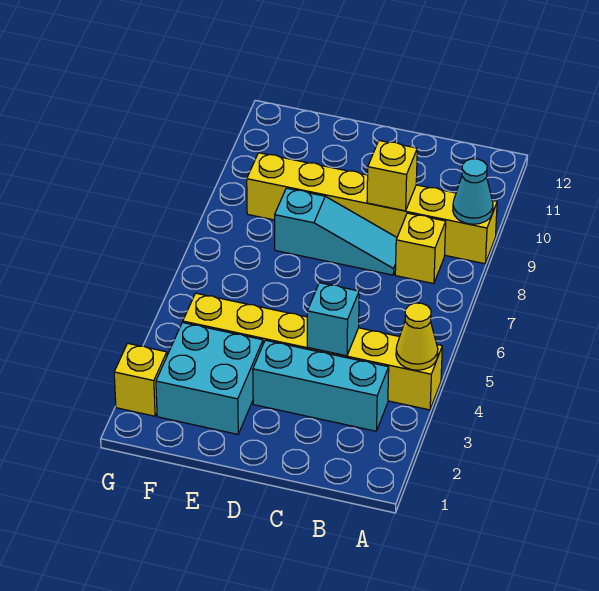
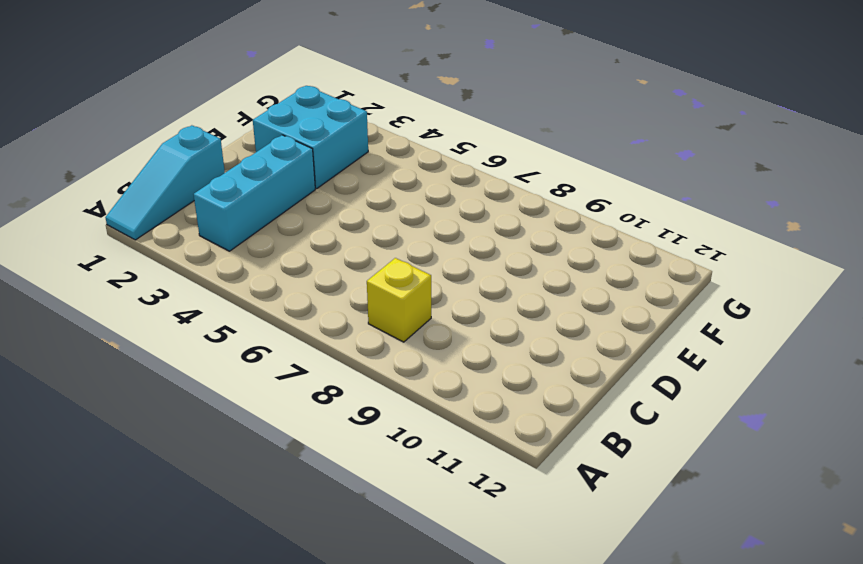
cyan 1x3 slope [105,125,225,240] -> cyan 1x3 slope moved to [275,188,397,275]
none -> yellow 1x6 brick [183,293,442,410]
none -> yellow 1x6 brick [247,153,497,264]

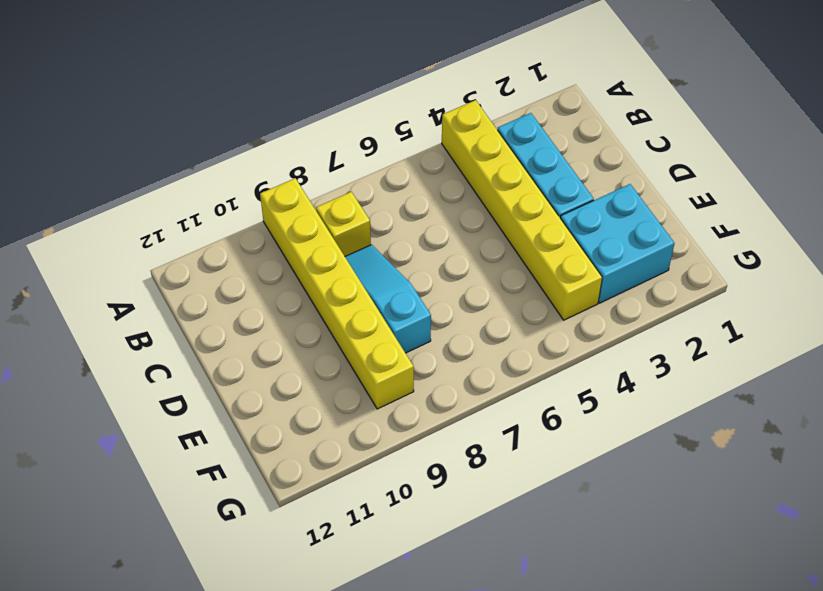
none -> yellow 1x1 brick [114,343,167,416]
none -> yellow 1x1 cone [396,303,438,370]

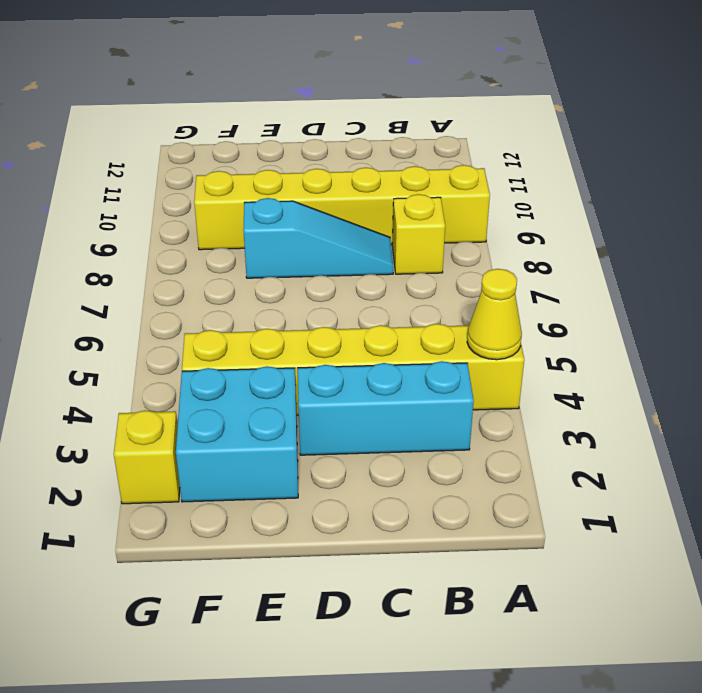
none -> cyan 1x1 cone [453,159,493,224]
none -> cyan 1x1 brick [307,283,359,356]

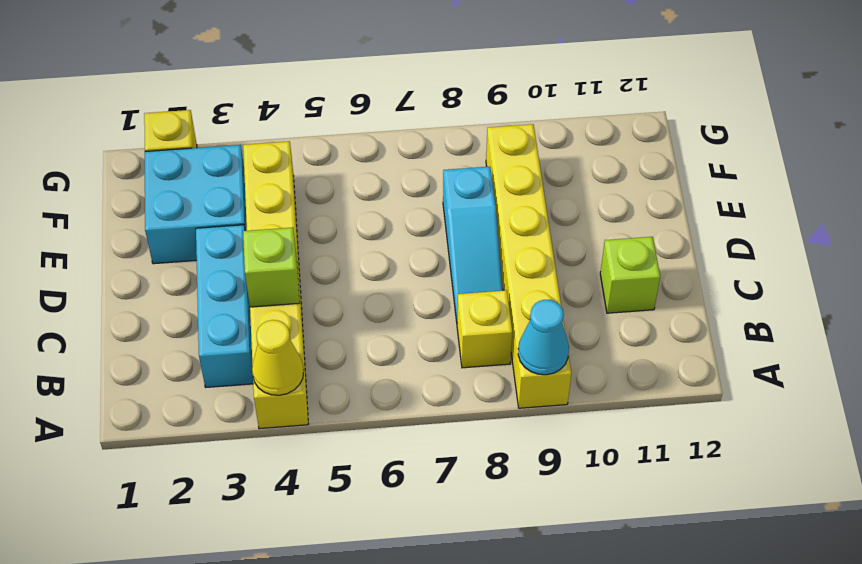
lime 1x1 brick [243,227,300,307] -> cyan 1x1 brick [307,283,359,356]
lime 1x1 brick [600,237,660,313] -> none
none -> yellow 1x1 brick [367,140,417,211]

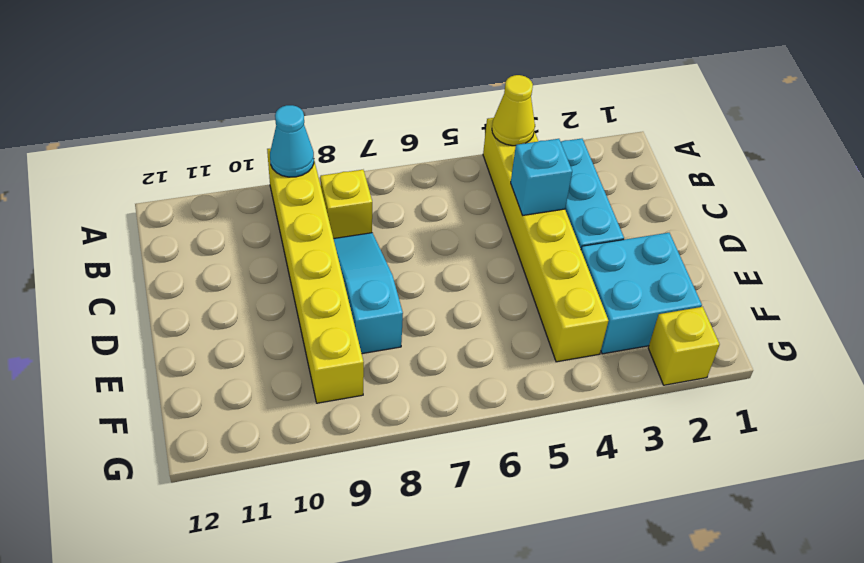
none -> yellow 1x1 brick [367,140,417,211]

